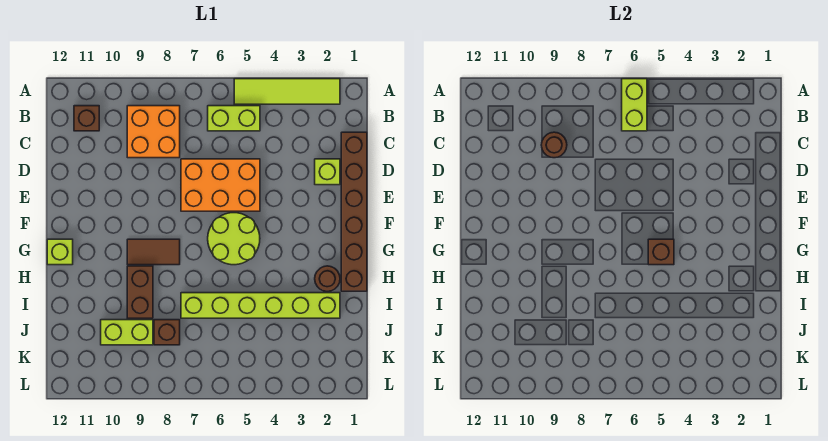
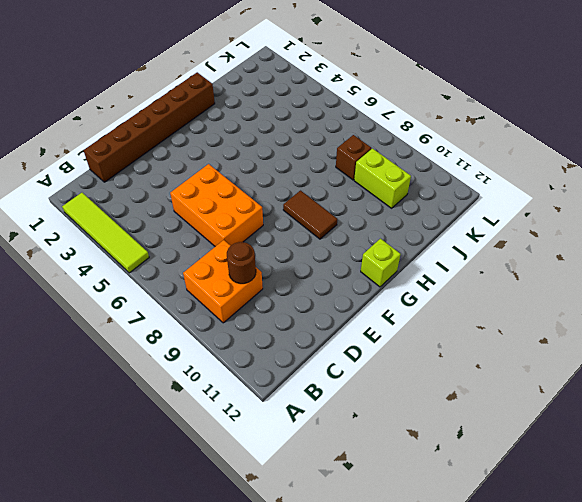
none -> lime 1x2 brick [208,106,260,131]
none -> brown 1x1 brick [74,106,99,131]
none -> lime 1x1 brick [315,159,340,185]

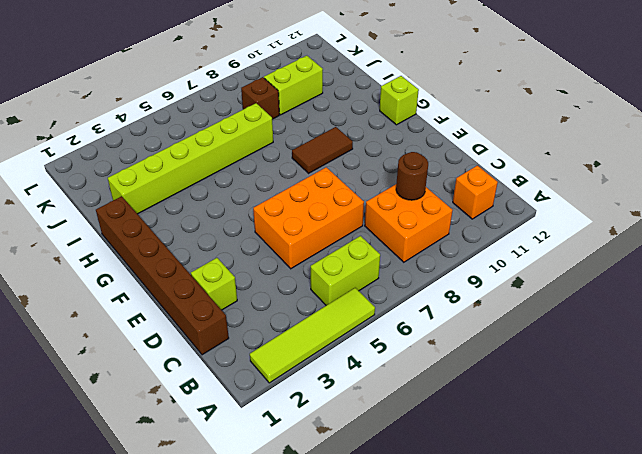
orange 1x1 brick [453,166,498,219] -> brown 1x1 brick [74,106,99,131]
none -> lime 2x2 round brick [208,213,260,265]
none -> brown 1x1 round brick [315,266,340,291]
none -> brown 1x2 brick [127,266,153,318]

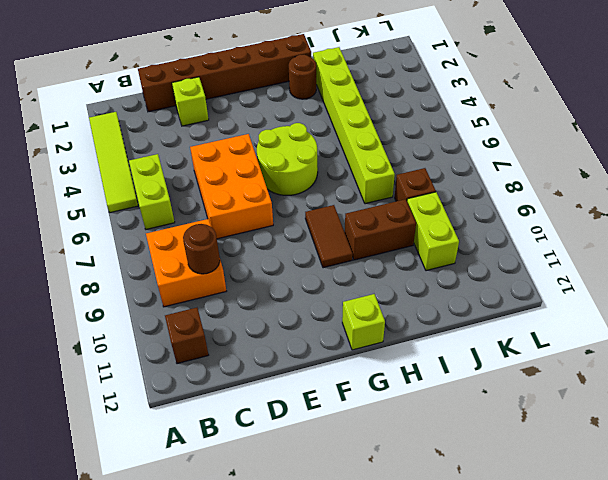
none -> lime 1x2 brick [622,79,647,131]
none -> brown 1x1 brick [648,239,674,265]

